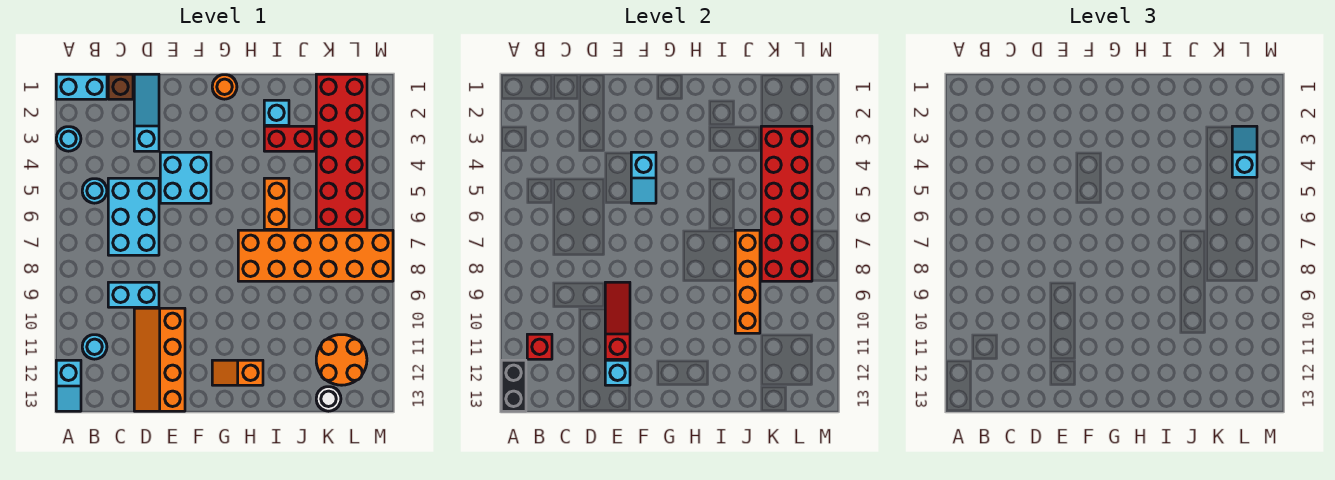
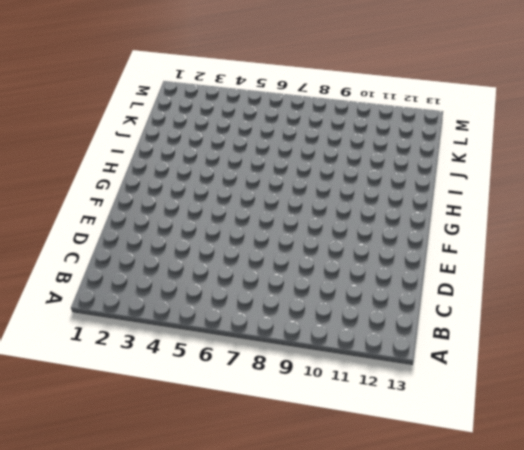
none -> cyan 1x2 brick [56,74,107,99]
none -> cyan 1x1 round brick [56,127,81,151]
none -> cyan 1x2 slope [56,360,81,411]

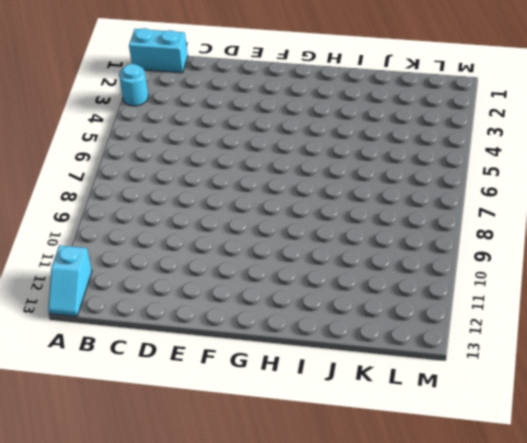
none -> cyan 1x1 round brick [82,179,107,203]
none -> cyan 1x1 round brick [82,335,107,359]
none -> brown 1x1 brick [108,74,133,99]

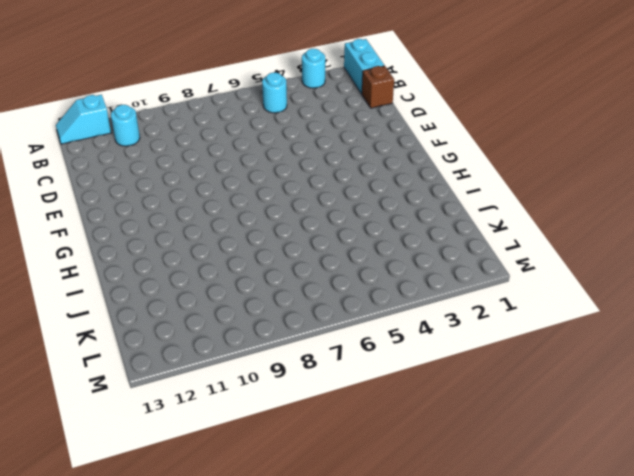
none -> cyan 2x3 brick [108,178,159,255]
none -> cyan 1x2 brick [108,282,159,307]
none -> cyan 1x3 slope [134,74,159,151]

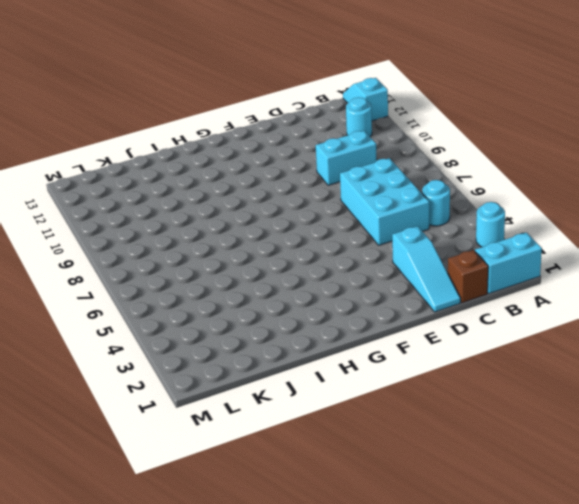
none -> orange 2x4 slope [134,308,185,411]
none -> cyan 2x2 brick [160,152,211,203]
none -> orange 1x1 round brick [212,75,237,99]

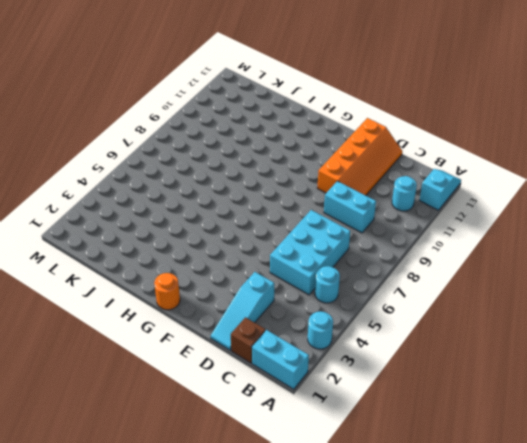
none -> cyan 2x2 brick [160,152,211,203]
none -> orange 1x2 slope [212,360,263,385]
none -> orange 2x6 brick [238,230,393,281]

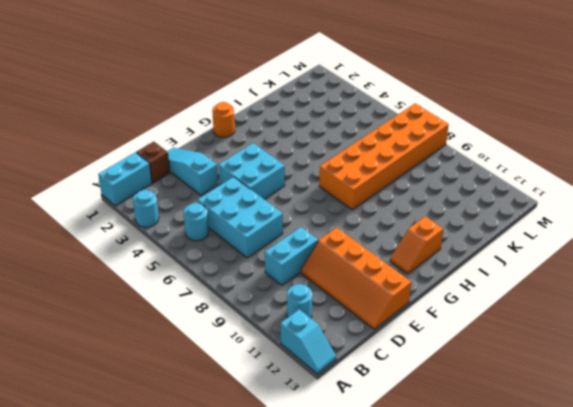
none -> cyan 1x1 brick [264,100,289,125]
none -> red 1x2 brick [264,126,315,151]
none -> orange 1x2 brick [264,178,289,229]

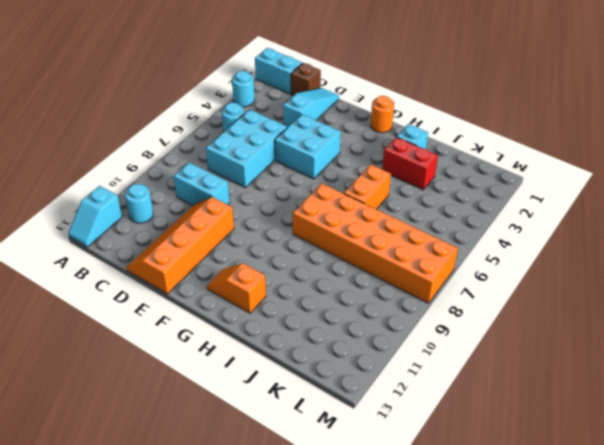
none -> red 2x6 brick [316,74,367,229]
none -> orange 2x2 round brick [316,335,367,385]
none -> white 1x1 round brick [316,387,341,411]

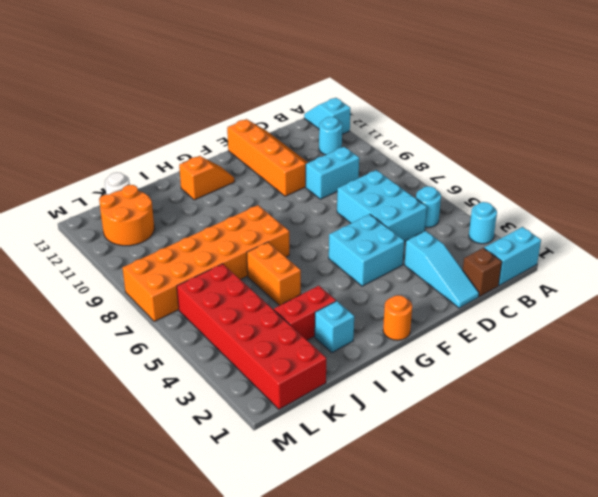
none -> black 1x2 brick [501,360,526,411]
none -> red 1x1 brick [527,334,552,359]
none -> red 1x3 slope [605,282,630,359]

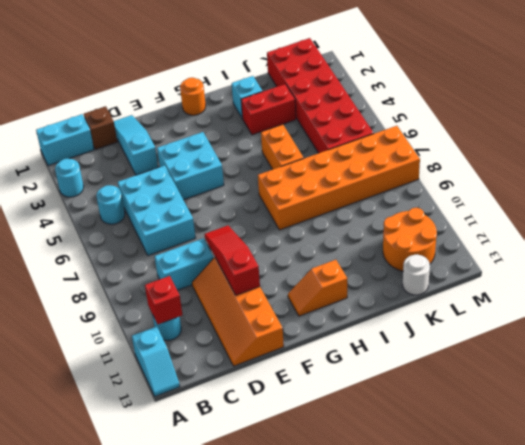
none -> black 1x2 brick [501,360,526,411]
none -> cyan 1x1 brick [605,360,630,385]
none -> cyan 1x2 slope [631,152,656,203]

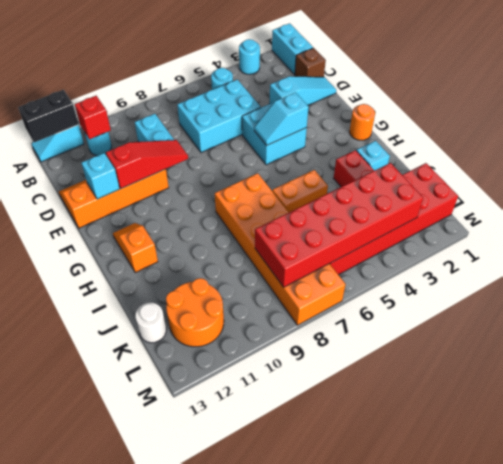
none -> orange 1x4 brick [735,230,760,333]
none -> cyan 1x2 slope [1232,126,1257,177]

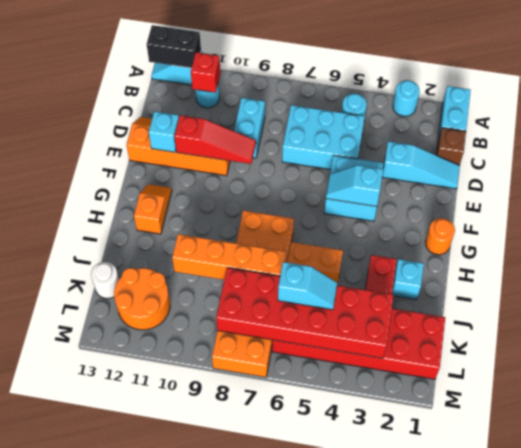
cyan 1x2 slope [278,262,337,310] -> cyan 1x2 slope moved to [1232,126,1257,177]

